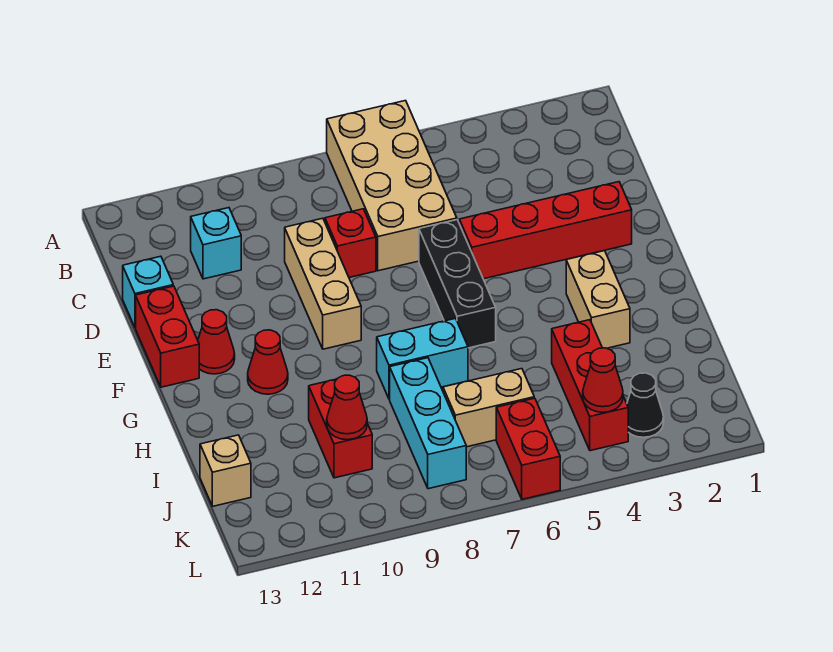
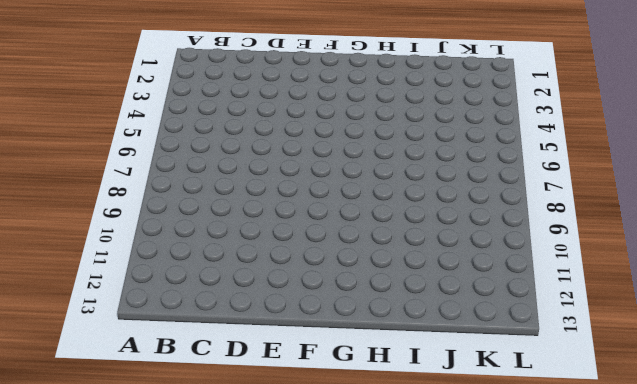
none -> tan 2x4 brick [327,101,457,271]
none -> cyan 1x1 brick [191,208,241,279]
none -> red 1x1 brick [325,209,376,278]

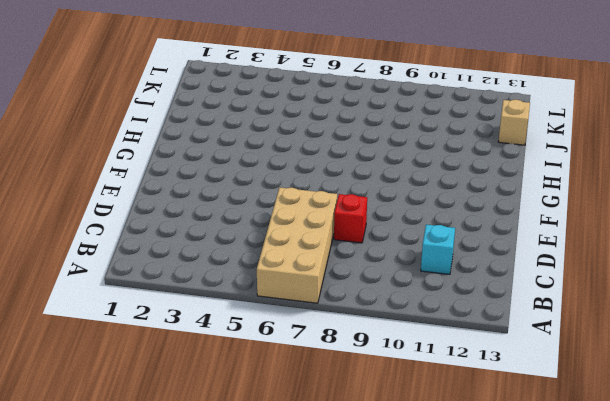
none -> tan 1x3 brick [285,218,361,349]
none -> cyan 1x1 brick [123,256,173,328]
none -> red 1x4 brick [459,182,632,279]

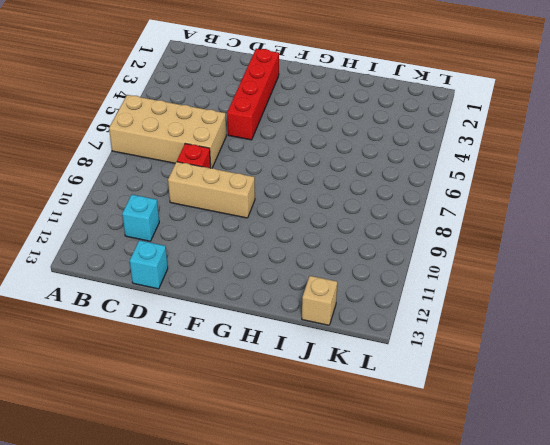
none -> black 1x3 brick [419,220,496,348]
none -> red 1x2 brick [136,286,199,387]
none -> red 1x1 cone [198,310,235,374]

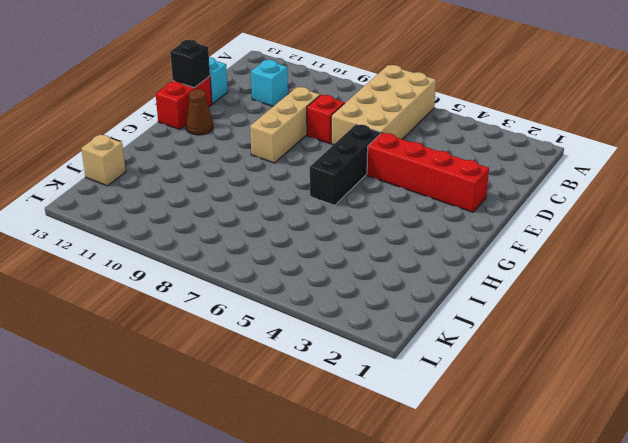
black 1x1 brick [170,40,210,88] -> none
brown 1x1 cone [186,89,213,135] -> red 1x1 cone [198,310,235,374]
none -> tan 1x2 brick [566,251,630,348]
none -> red 1x1 cone [248,330,288,394]
none -> cyan 1x2 brick [377,318,468,399]

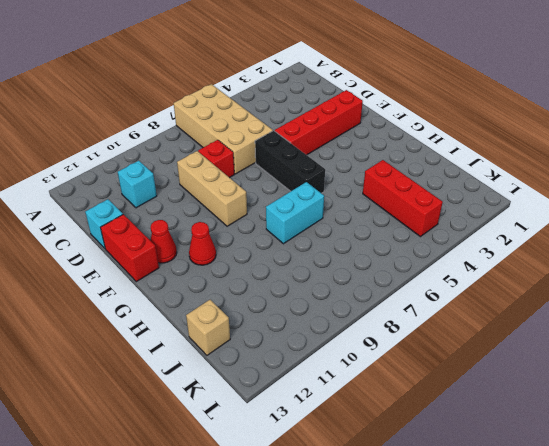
none -> tan 1x2 brick [566,251,630,348]
none -> cyan 1x3 brick [390,358,466,489]
none -> red 1x2 brick [309,379,372,478]

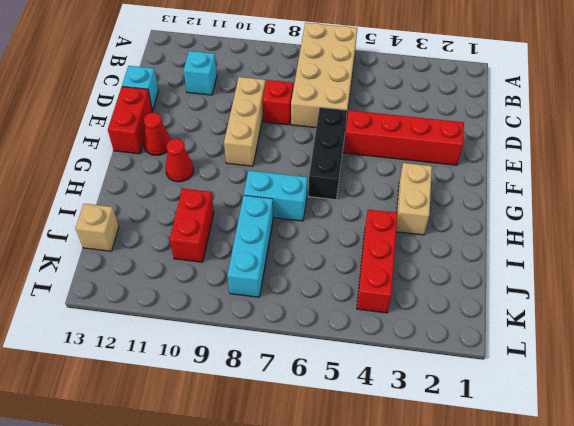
none -> tan 1x2 brick [443,369,534,447]
none -> black 1x1 cone [627,373,664,437]
none -> red 1x2 brick [496,398,560,499]

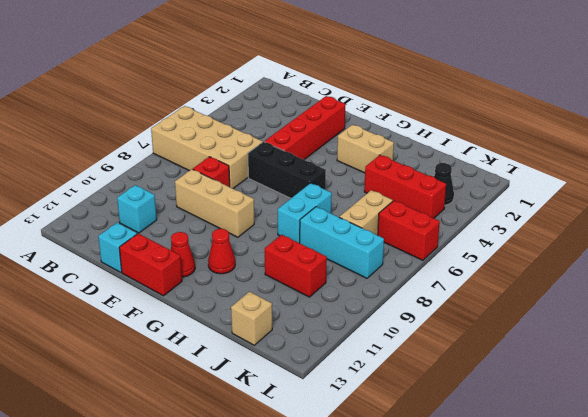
none -> red 1x1 cone [327,375,367,440]
none -> red 1x1 cone [583,348,623,412]

